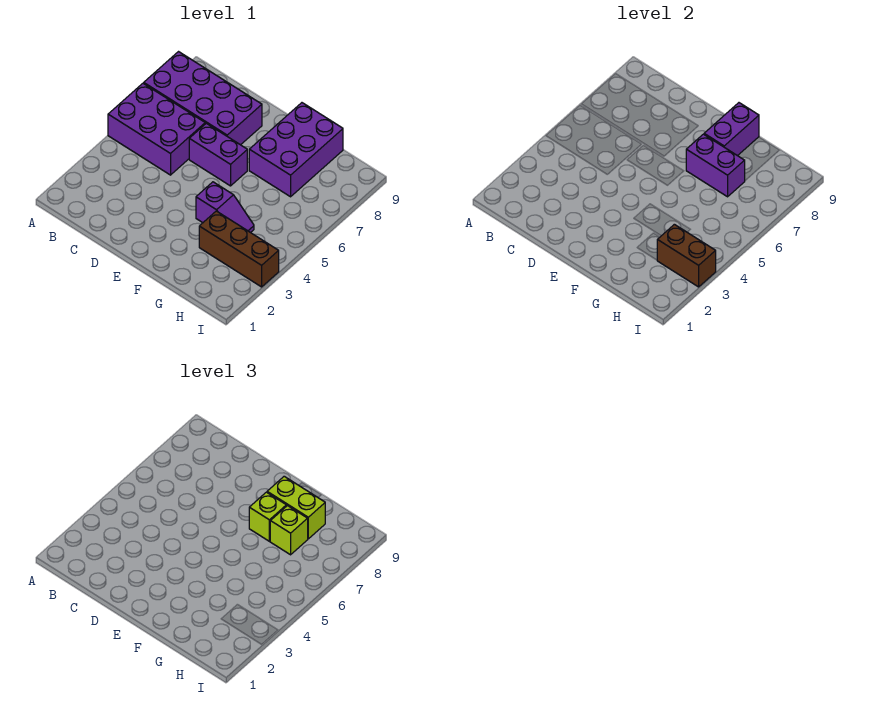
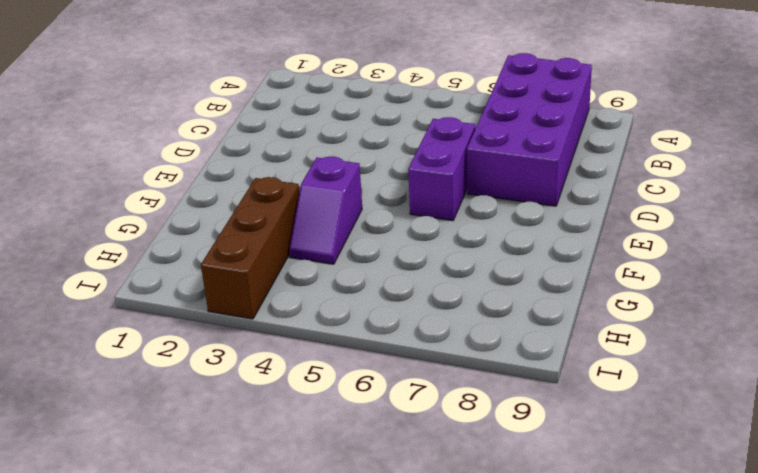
none -> purple 2x3 brick [108,83,205,175]
none -> purple 2x3 brick [249,103,343,197]
none -> purple 1x2 brick [686,134,745,197]

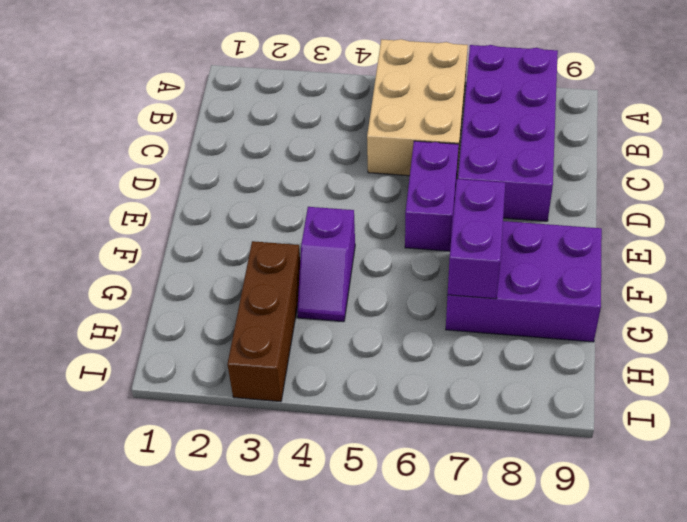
tan 2x3 brick [367,39,468,176] -> purple 2x3 brick [108,83,205,175]
none -> purple 1x2 brick [704,103,759,156]
none -> brown 1x2 brick [657,224,716,287]
none -> lime 1x1 brick [249,492,286,541]

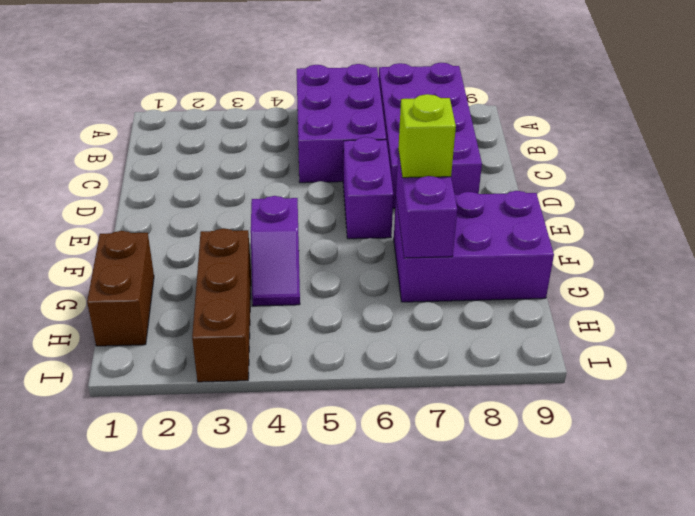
brown 1x2 brick [87,231,154,346] -> brown 1x2 brick moved to [657,224,716,287]
none -> purple 1x2 brick [704,103,759,156]
none -> lime 1x2 brick [267,476,325,539]
none -> lime 1x1 brick [270,506,308,555]

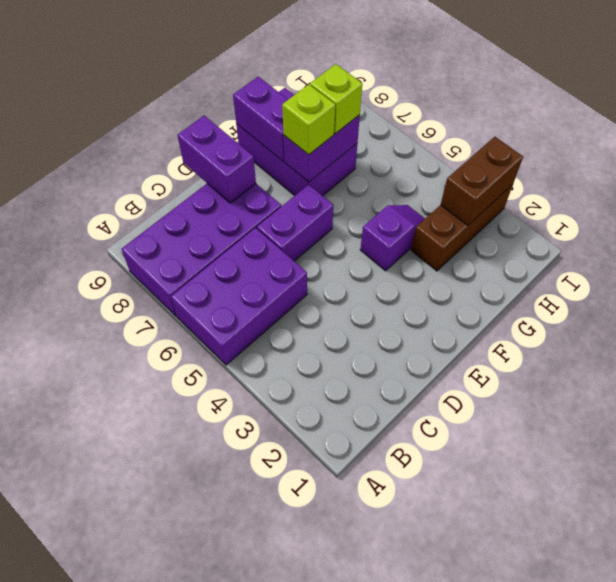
purple 1x2 brick [177,116,256,203] -> none
none -> lime 1x2 brick [267,476,325,539]

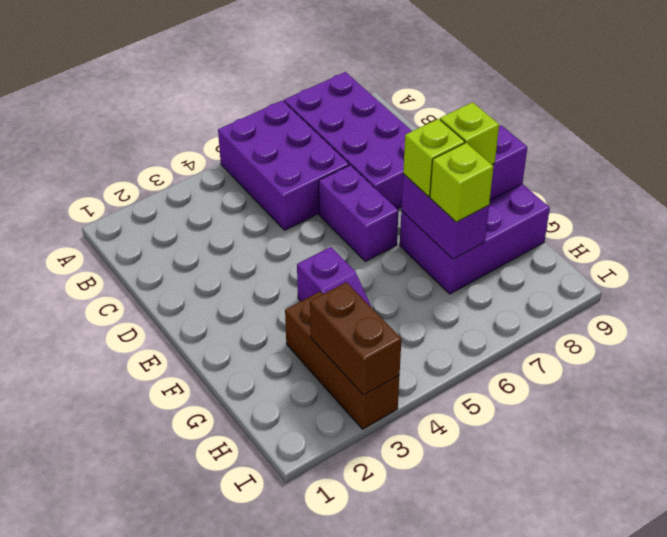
lime 1x1 brick [440,102,499,165] -> lime 1x2 brick [267,476,325,539]

